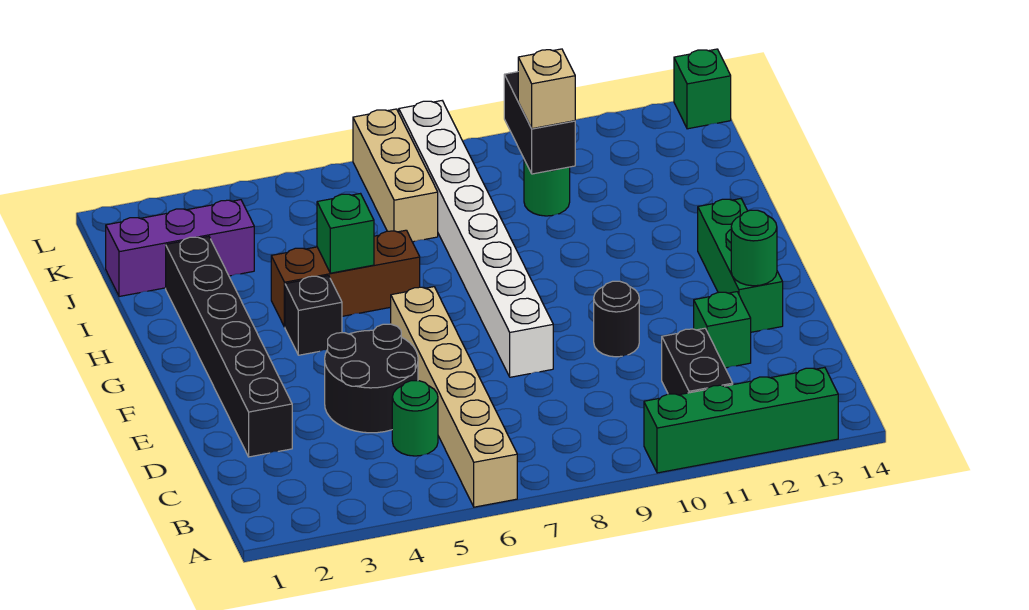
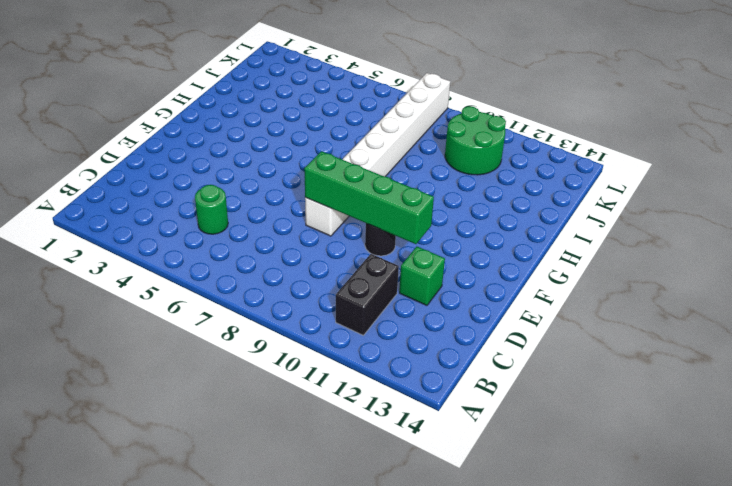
green 1x4 brick [304,151,434,244] -> green 1x4 brick moved to [644,368,838,473]
green 2x2 round brick [445,106,506,175] -> green 1x1 round brick [524,160,570,216]
none -> tan 1x6 brick [391,287,517,507]
none -> black 1x6 brick [166,236,292,457]
none -> black 2x2 round brick [325,324,418,433]

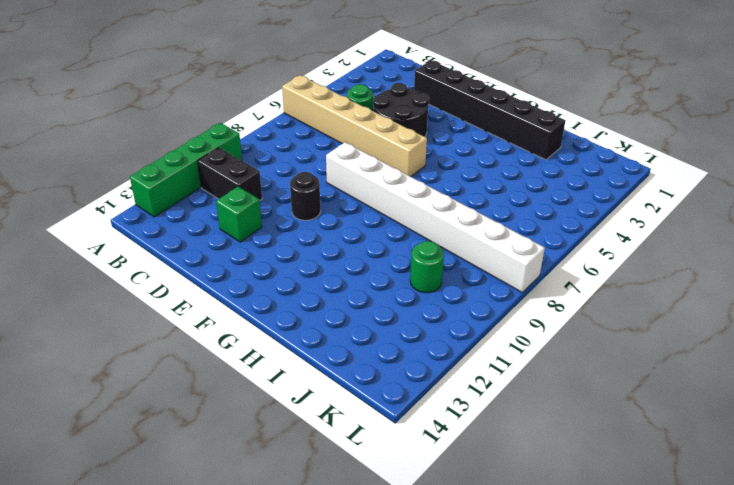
none -> green 1x3 brick [698,199,783,332]
none -> black 1x1 brick [285,276,342,355]
none -> brown 1x3 brick [271,230,420,327]

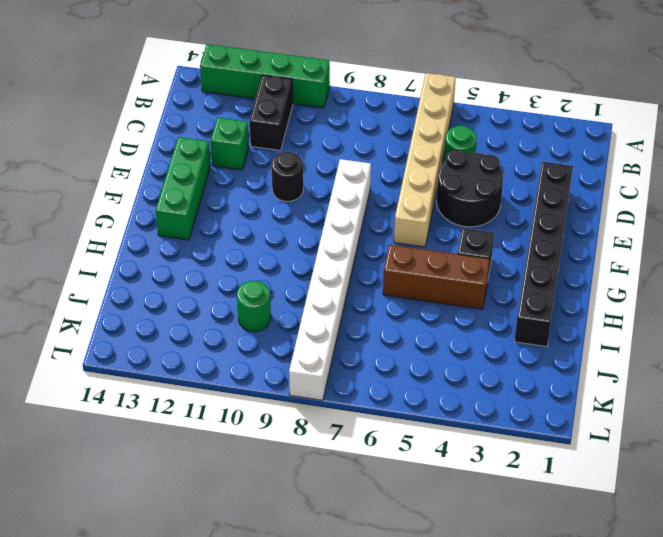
none -> purple 1x3 brick [106,200,254,297]
none -> tan 1x3 brick [353,109,438,242]
none -> green 1x1 brick [674,49,731,129]

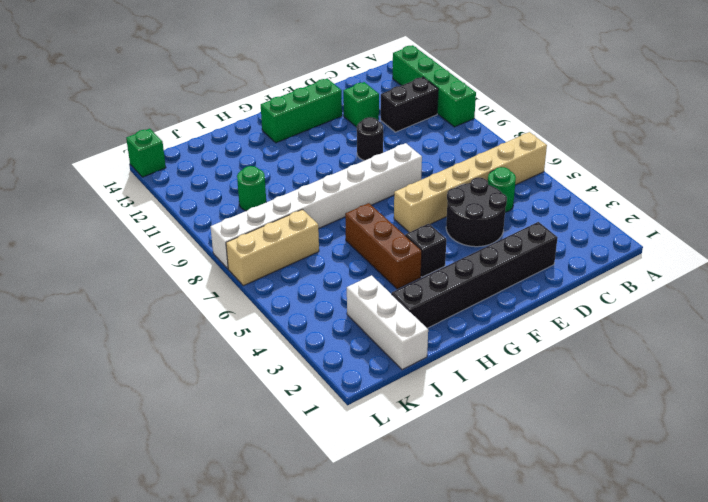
white 1x3 brick [347,275,428,370] -> purple 1x3 brick [106,200,254,297]
none -> green 1x1 round brick [731,210,777,286]
none -> green 1x1 brick [317,194,374,273]
none -> black 1x2 brick [504,72,575,174]

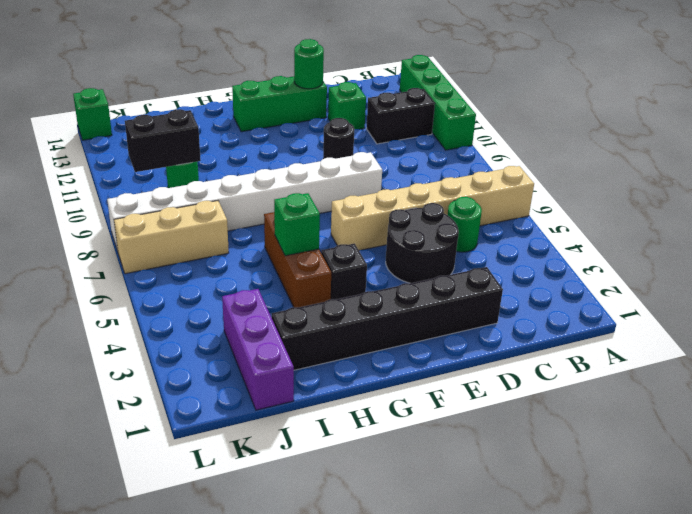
none -> tan 1x1 brick [518,49,575,129]

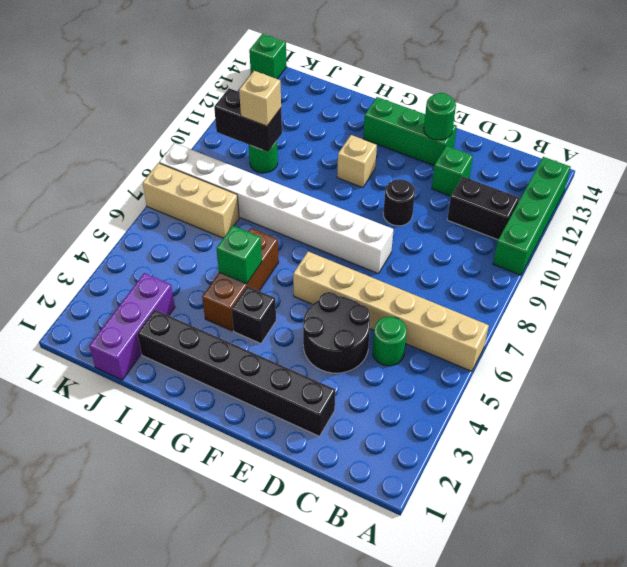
tan 1x1 brick [337,135,377,188] -> none

